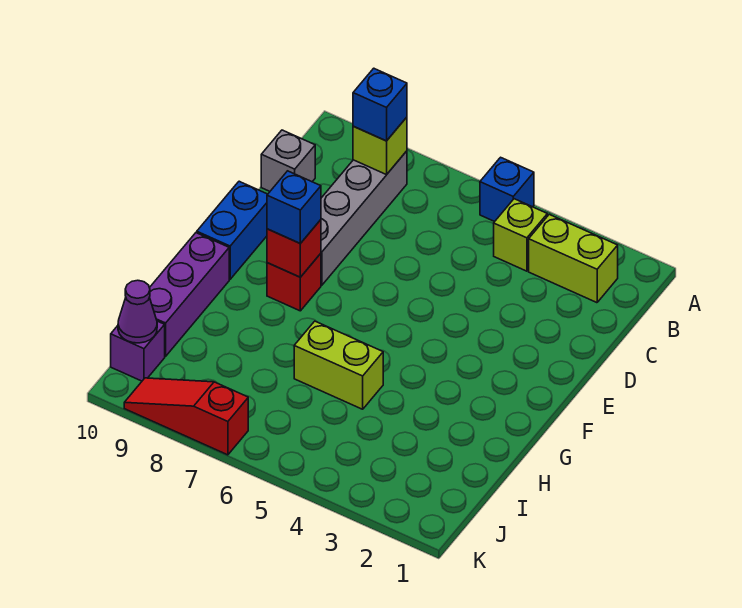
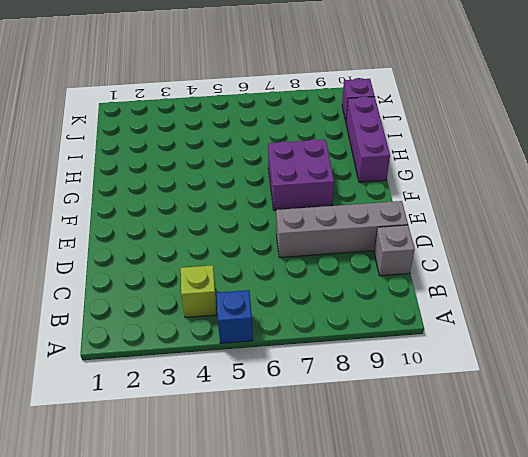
grey 1x4 brick [276,201,408,258] -> grey 1x4 brick turned to [321,151,407,285]
purple 2x2 brick [268,139,334,210] -> red 1x1 brick [267,254,321,311]
none -> lime 1x2 brick [529,214,618,303]
none -> blue 1x2 brick [197,181,268,279]
none -> lime 1x2 brick [294,321,383,409]

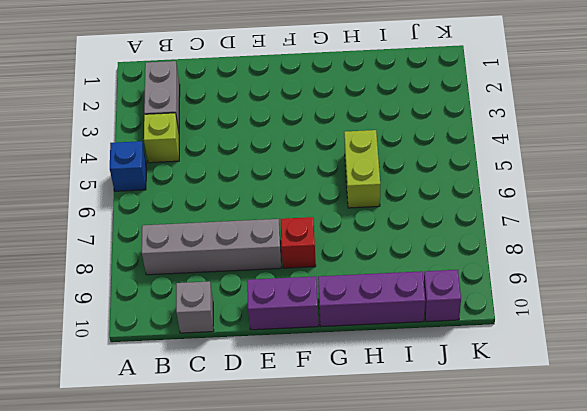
grey 1x2 brick [144,61,180,130] -> lime 1x2 brick [529,214,618,303]
purple 1x2 brick [247,276,319,330] -> blue 1x2 brick [197,181,268,279]
none -> red 1x3 slope [124,378,248,455]
none -> lime 1x1 brick [353,117,407,175]
none -> red 1x1 brick [267,220,321,277]

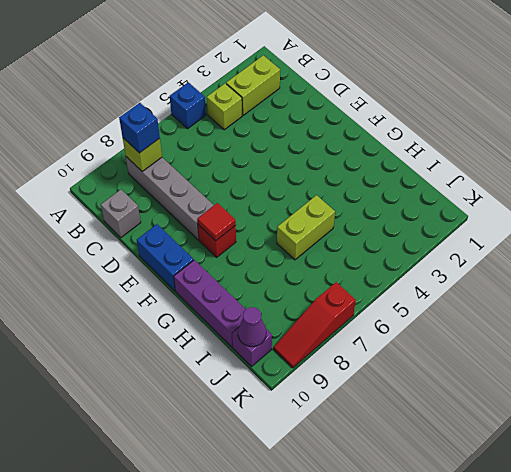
red 1x1 tile [197,203,236,241] -> red 1x1 brick [267,220,321,277]
none -> blue 1x1 brick [267,171,321,243]

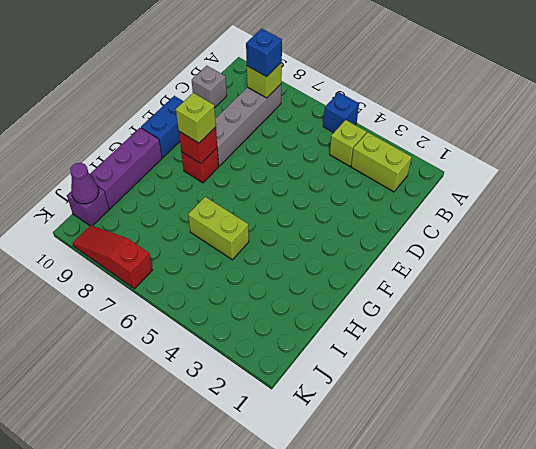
lime 1x1 brick [176,93,216,143] -> blue 1x1 brick [267,171,321,243]

